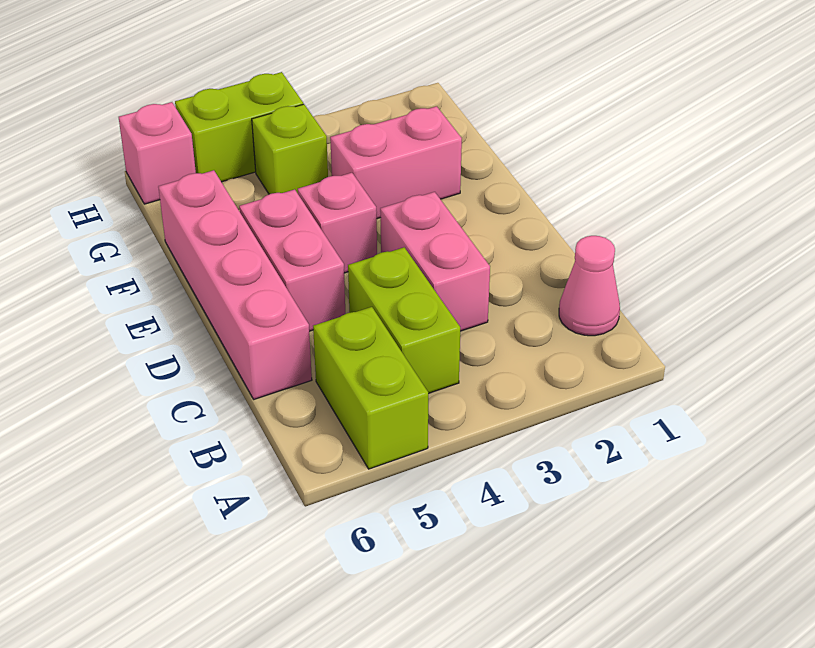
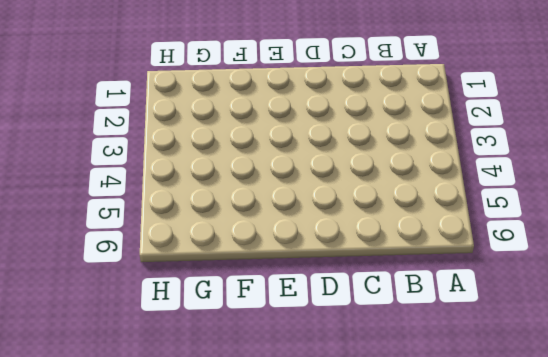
none -> lime 1x2 brick [313,307,428,469]
none -> pink 1x1 cone [559,236,620,336]

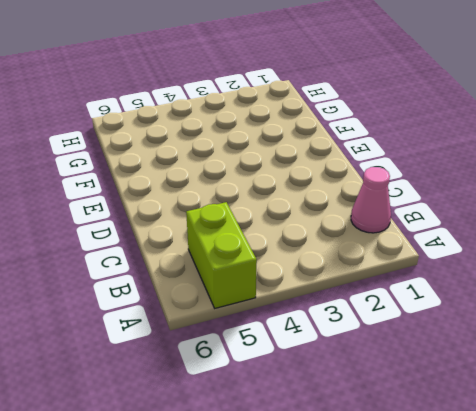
none -> lime 1x2 brick [348,247,460,394]
none -> pink 1x2 brick [380,192,490,331]

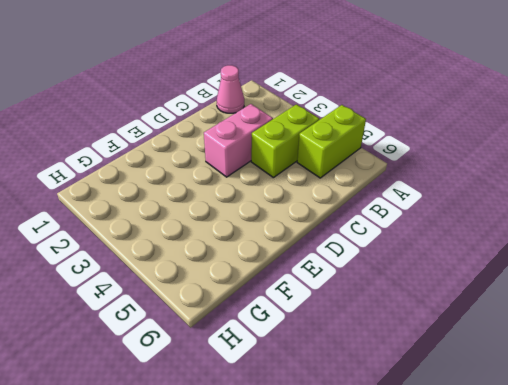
none -> pink 1x4 brick [158,170,312,399]
none -> pink 1x2 brick [239,189,345,331]

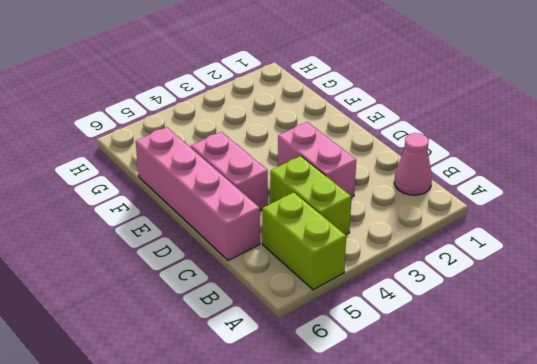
none -> pink 1x1 brick [298,173,377,273]
none -> pink 1x2 brick [330,106,462,219]

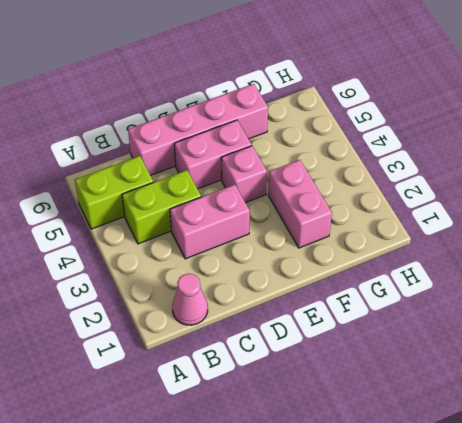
none -> lime 1x1 brick [252,104,328,194]
none -> lime 1x2 brick [175,72,303,182]

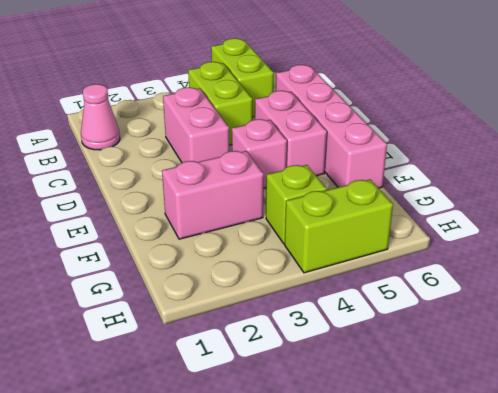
none -> pink 1x1 brick [119,102,196,204]

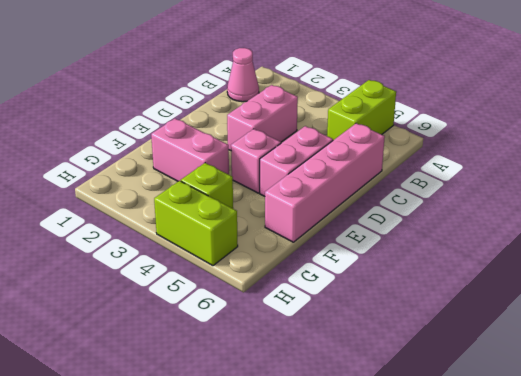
none -> lime 1x2 brick [348,247,460,394]
none -> pink 1x1 brick [119,102,196,204]

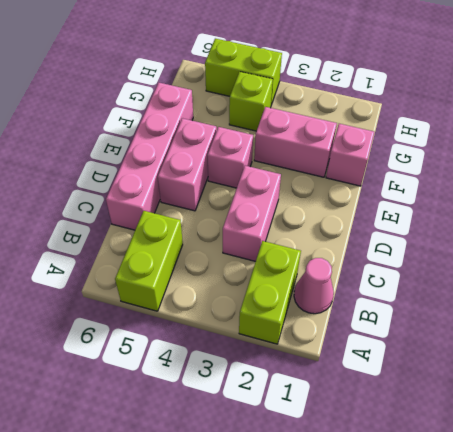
lime 1x2 brick [239,241,301,344] -> lime 1x2 brick moved to [348,247,460,394]
pink 1x1 brick [326,124,374,186] -> pink 1x1 brick moved to [119,102,196,204]

